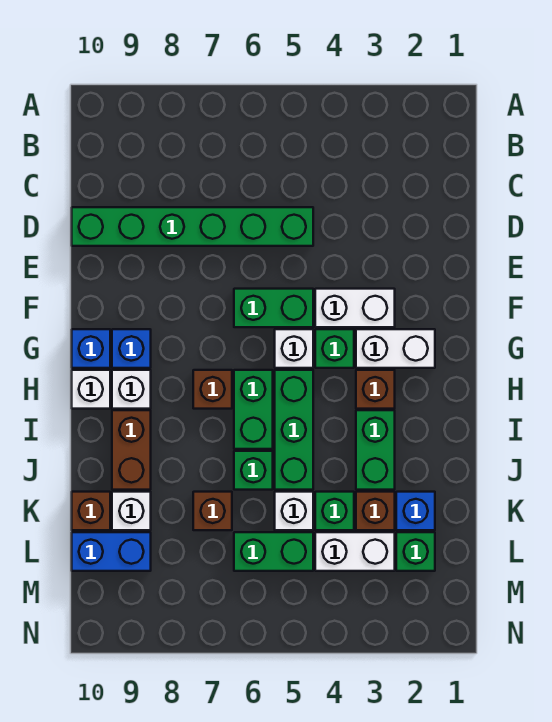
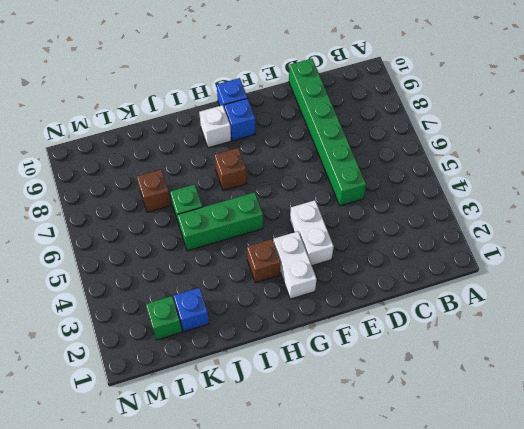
none -> green 1x2 brick [234,289,313,327]
none -> green 1x1 brick [315,329,354,368]
none -> white 1x1 brick [275,329,313,368]

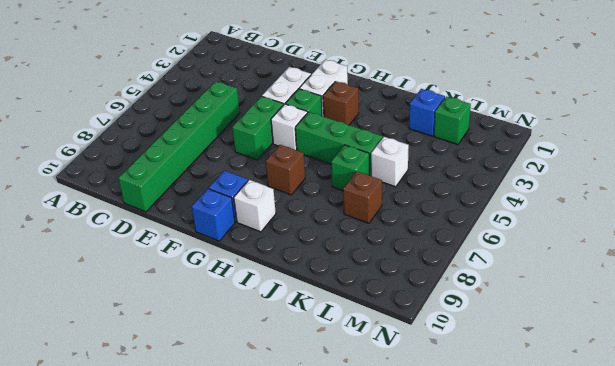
none -> green 1x2 brick [234,370,273,449]
none -> white 1x1 brick [72,370,110,409]
none -> green 1x2 brick [356,410,395,490]

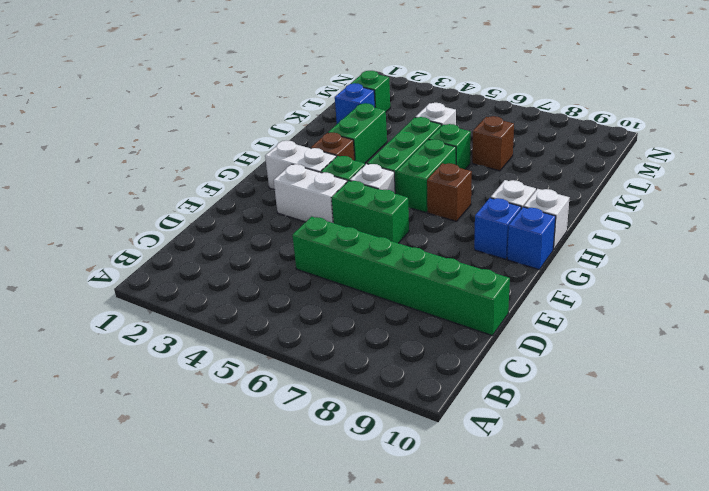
none -> brown 1x2 brick [112,410,151,490]
none -> brown 1x1 brick [356,492,395,530]
none -> green 1x1 brick [315,492,354,530]

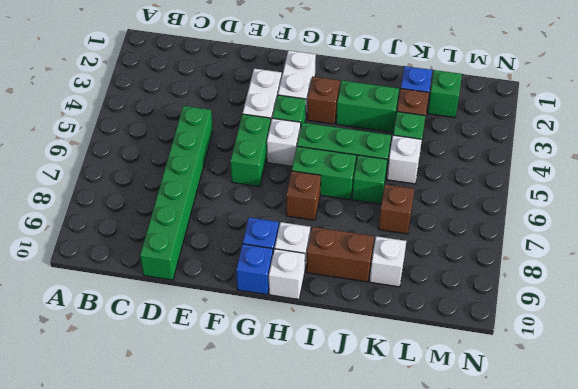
none -> brown 1x1 brick [72,492,110,530]
none -> white 1x2 brick [315,532,395,571]
none -> green 1x2 brick [234,532,313,571]

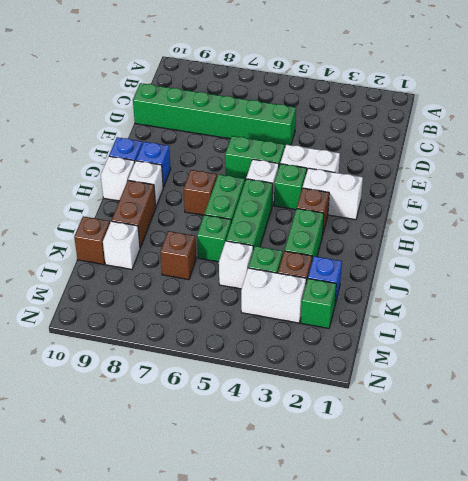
none -> green 1x2 brick [234,532,313,571]
none -> blue 1x2 brick [72,532,151,571]

